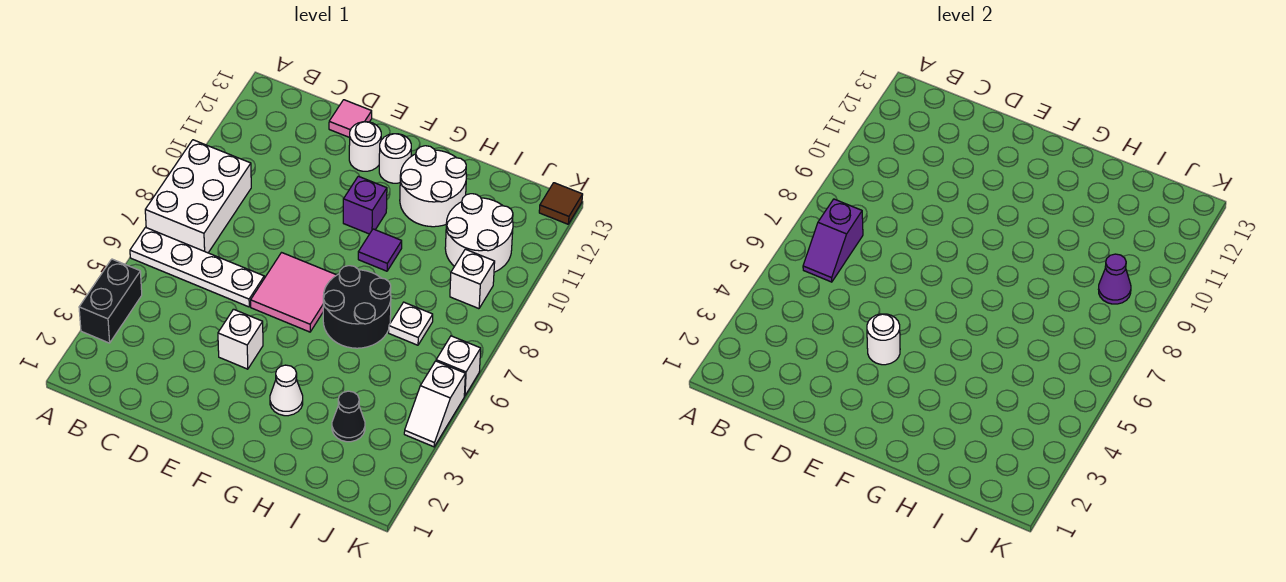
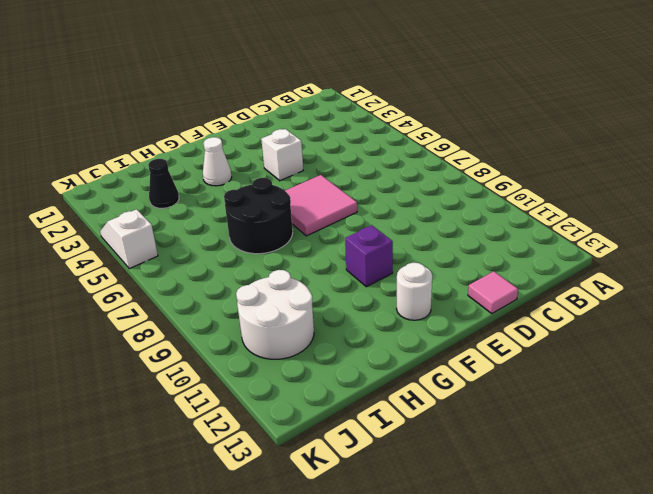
none -> black 1x2 brick [79,259,142,343]
none -> white 1x4 plate [130,227,264,307]
none -> white 2x3 brick [145,140,251,253]

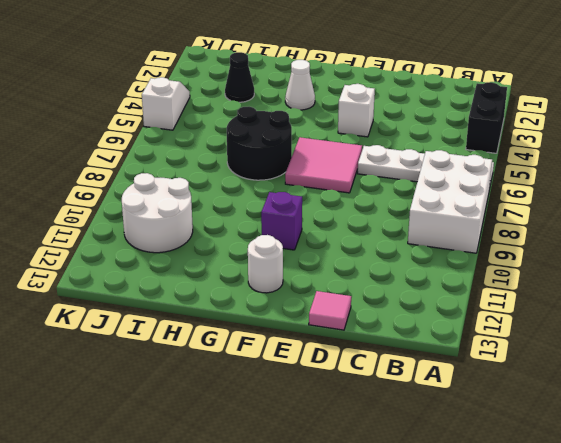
none -> white 1x1 round brick [349,122,381,171]
none -> purple 1x1 tile [358,229,402,271]
none -> white 2x2 round brick [400,146,466,227]

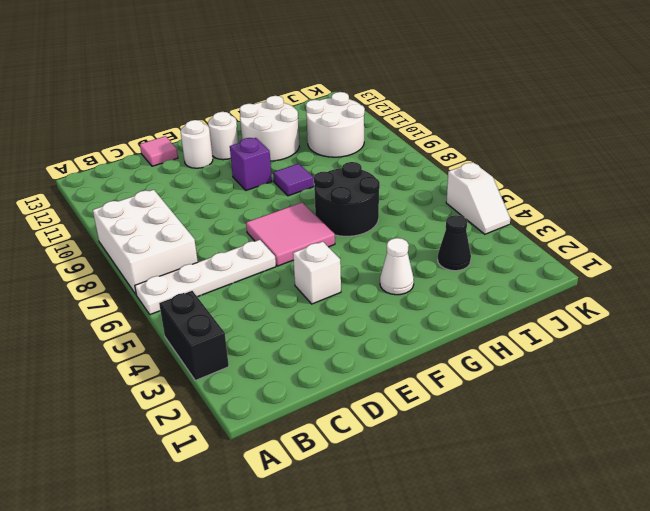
none -> white 1x1 plate [389,302,433,345]
none -> white 1x1 brick [450,249,495,309]
none -> white 1x1 brick [436,336,481,396]

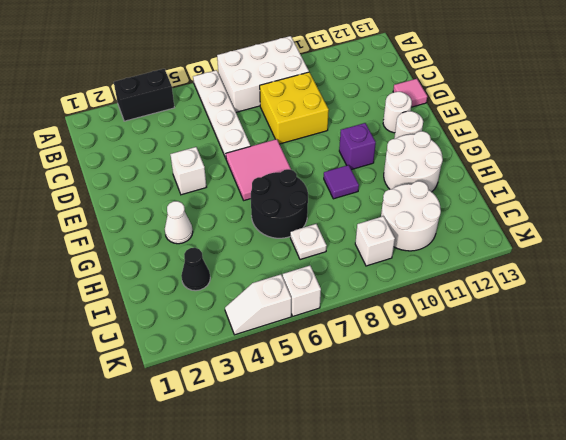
yellow 2x2 brick [260,72,329,144] -> none
none -> brown 1x1 tile [539,183,583,224]
none -> purple 1x2 slope [803,199,863,282]
none -> white 1x1 round brick [867,314,900,365]

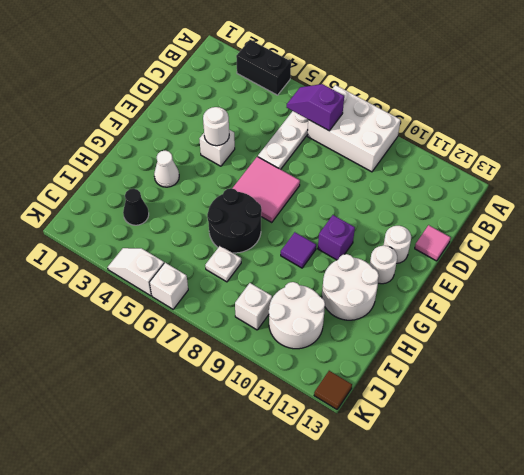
none -> purple 1x1 cone [1098,254,1131,304]

